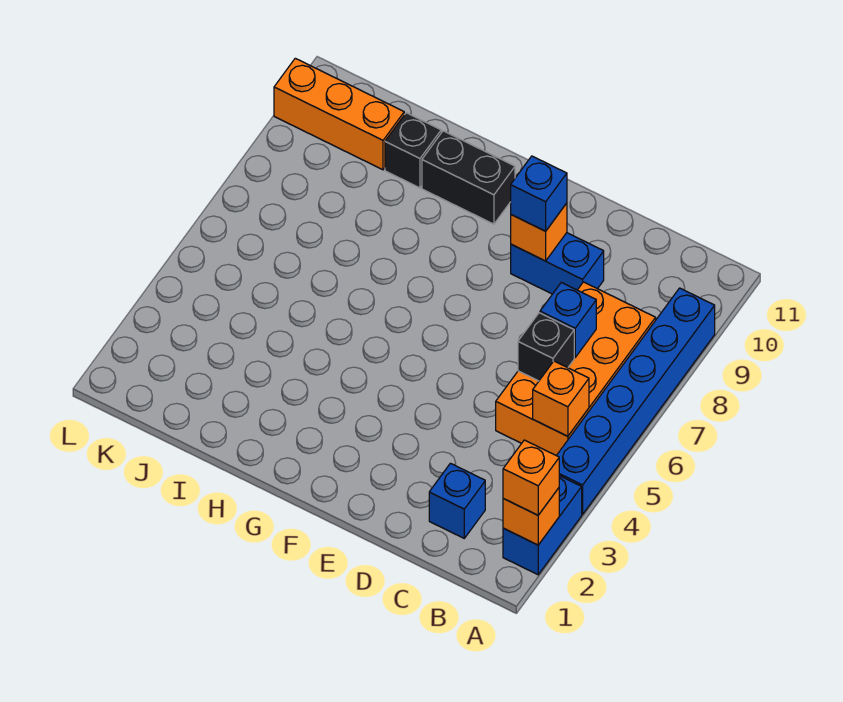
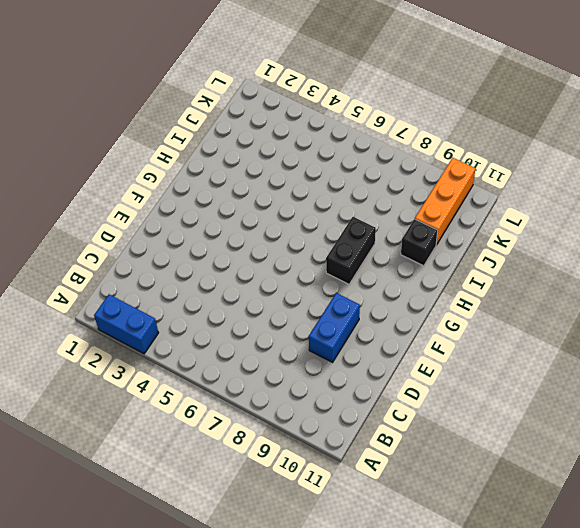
black 1x2 brick [326,217,376,284] -> black 1x2 brick moved to [422,131,515,224]
none -> blue 1x6 brick [556,288,715,514]
none -> orange 2x4 brick [496,282,656,455]
none -> blue 1x1 brick [429,463,485,538]

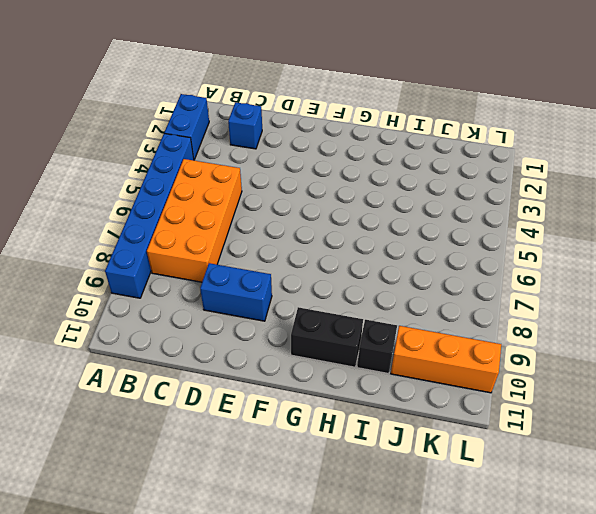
none -> orange 1x1 brick [503,488,559,545]
none -> orange 1x1 brick [533,361,589,436]
none -> black 1x1 brick [518,313,574,381]

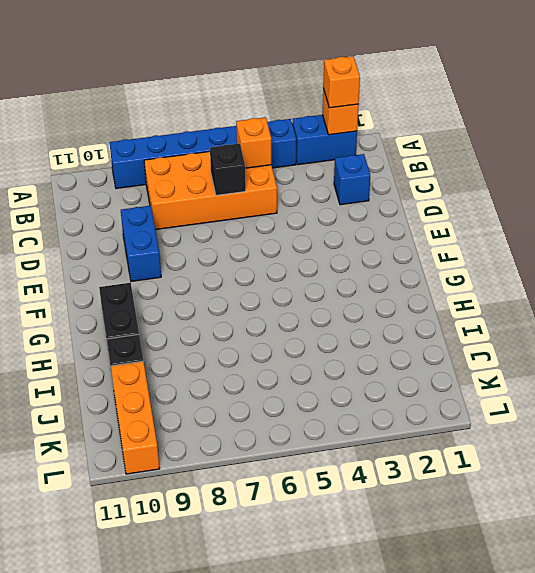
none -> blue 1x1 brick [540,282,596,357]
none -> orange 1x1 brick [511,203,567,261]
none -> blue 1x1 brick [511,156,567,231]

